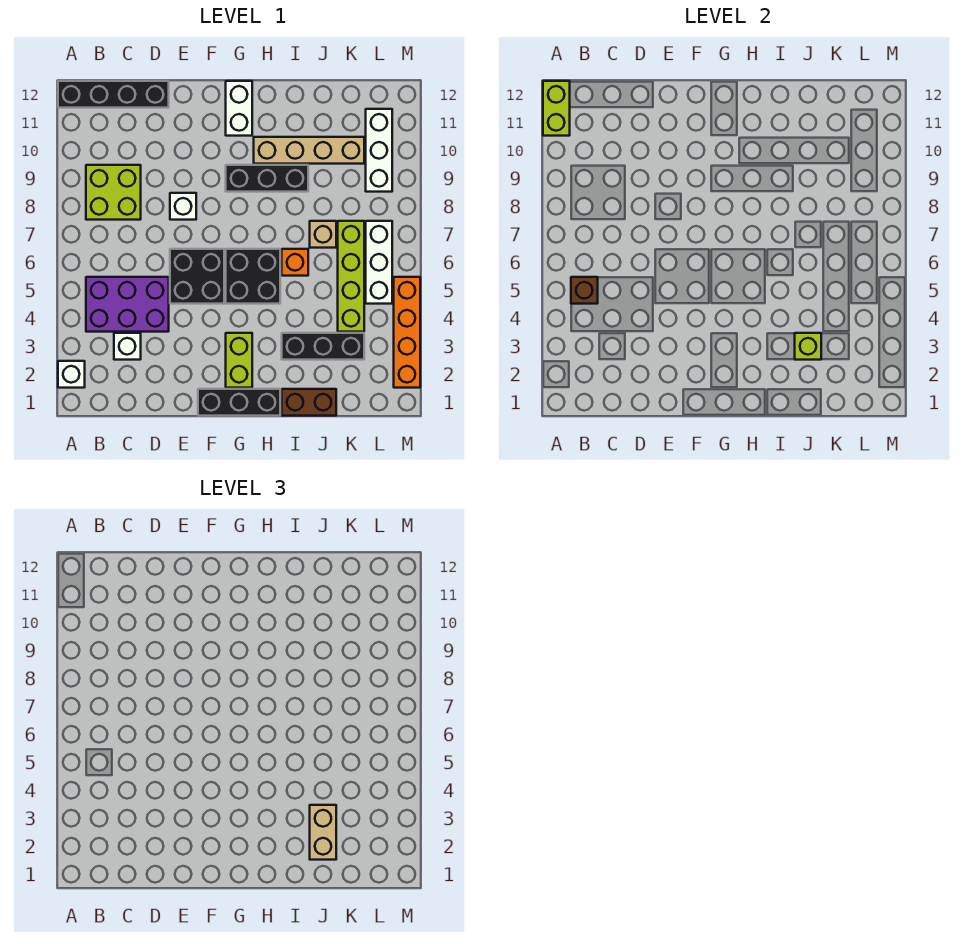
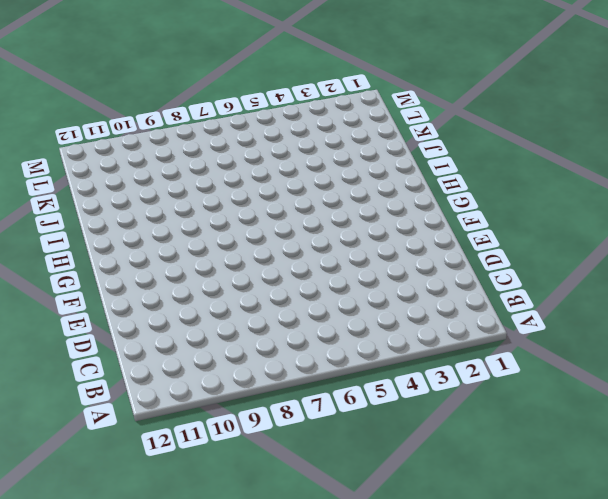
none -> white 1x1 brick [58,361,85,388]
none -> black 1x4 brick [58,81,169,108]
none -> purple 2x3 brick [86,277,169,332]

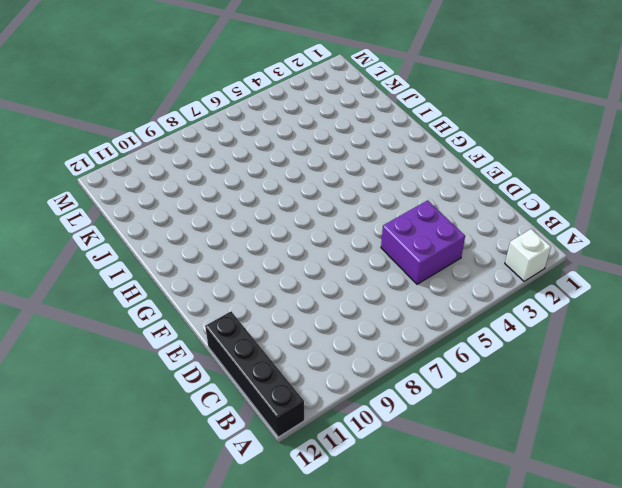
purple 2x2 brick [381,200,465,284] -> purple 2x3 brick [86,277,169,332]
none -> lime 2x2 brick [86,165,141,220]
none -> white 1x1 brick [114,333,141,360]
none -> black 2x2 brick [170,249,224,304]

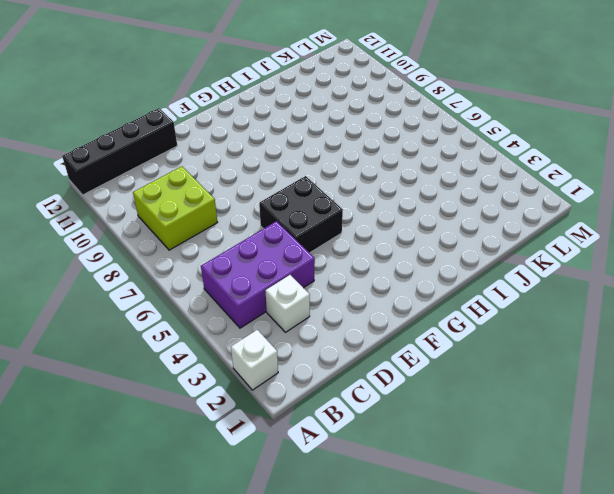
none -> white 1x1 brick [170,193,196,220]
none -> black 1x3 brick [198,389,280,416]
none -> lime 1x2 brick [226,333,252,388]

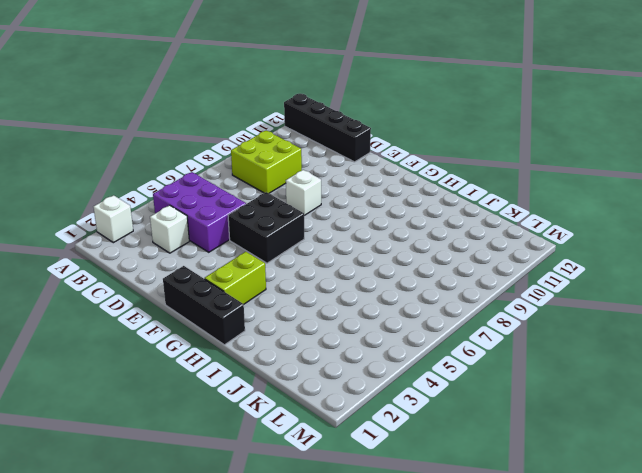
none -> black 2x2 brick [226,249,280,304]
none -> black 1x3 brick [226,165,308,192]
none -> white 1x2 brick [226,81,252,136]

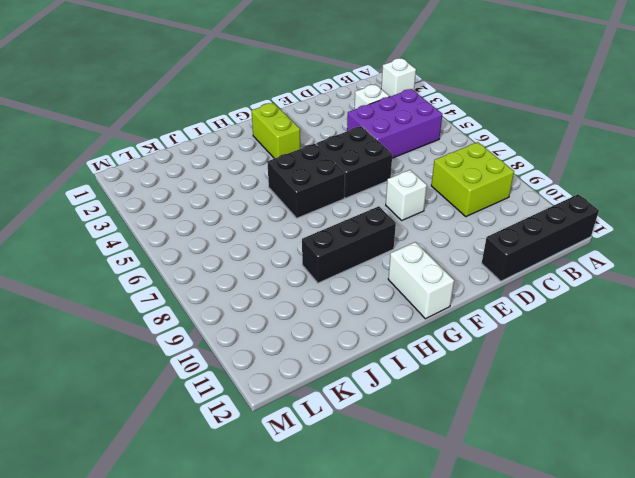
none -> black 1x3 brick [198,389,280,416]
none -> tan 1x4 brick [254,137,364,164]
none -> brown 1x2 brick [282,389,336,416]

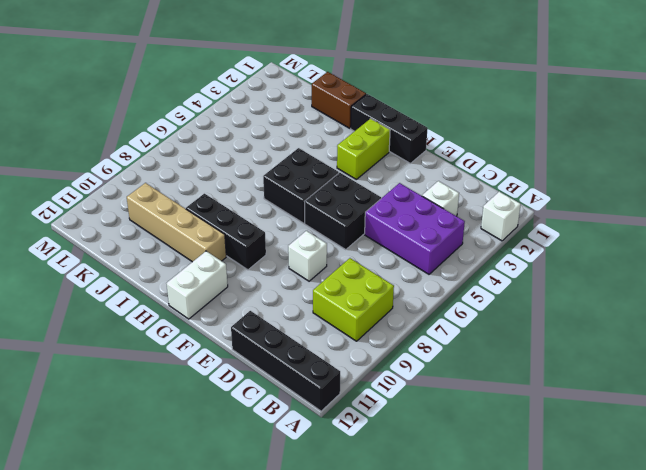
none -> black 1x3 brick [282,333,364,360]
none -> orange 1x1 brick [282,249,308,276]
none -> tan 1x1 brick [310,221,336,248]

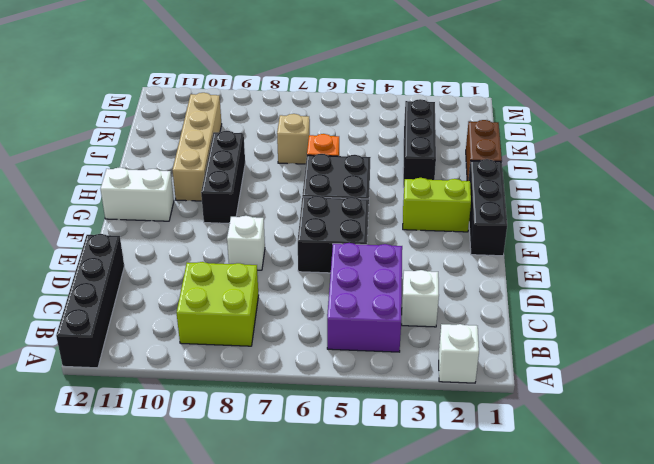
none -> lime 1x4 brick [338,221,364,332]
none -> white 1x3 brick [366,221,392,304]
none -> white 1x3 brick [366,109,392,192]

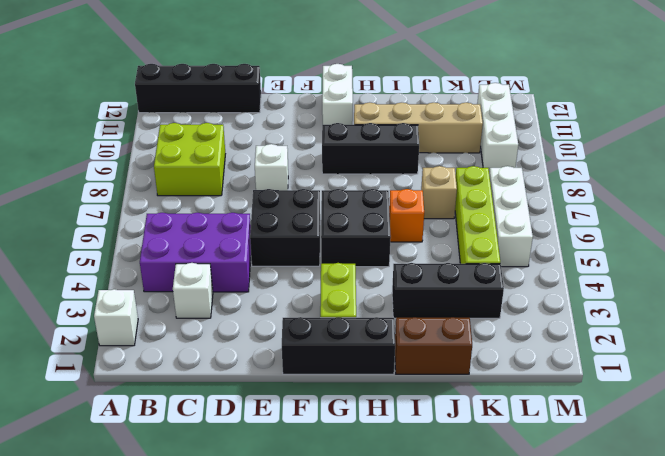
none -> orange 1x4 brick [394,277,420,388]
none -> lime 1x2 brick [543,81,570,136]
none -> brown 1x1 brick [571,277,598,304]

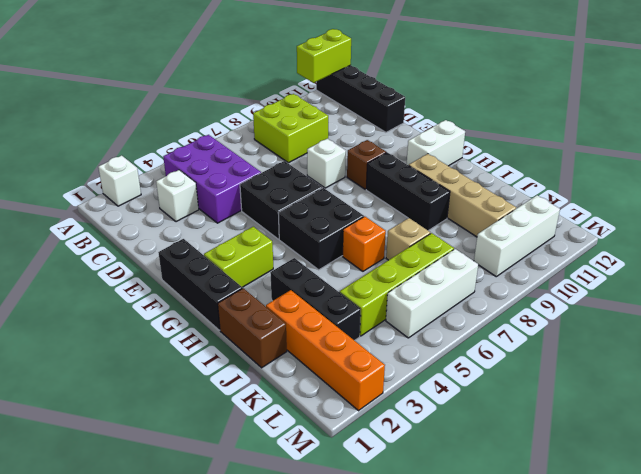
brown 1x1 brick [347,140,386,189] -> brown 1x1 brick moved to [571,277,598,304]
orange 1x4 brick [266,290,385,411] -> orange 1x4 brick turned to [394,277,420,388]
none -> lime 1x1 brick [795,333,821,360]
none -> tan 1x2 brick [310,805,336,860]

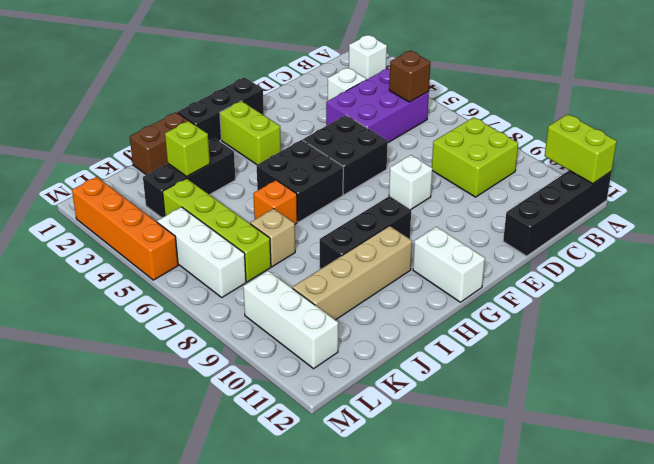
none -> tan 1x2 brick [310,805,336,860]

